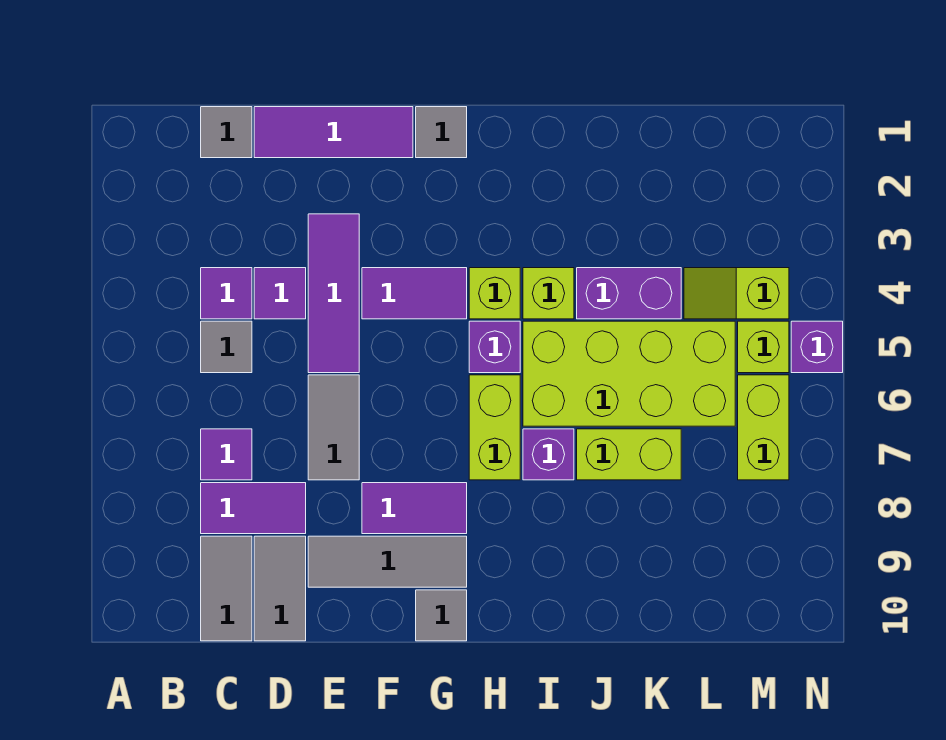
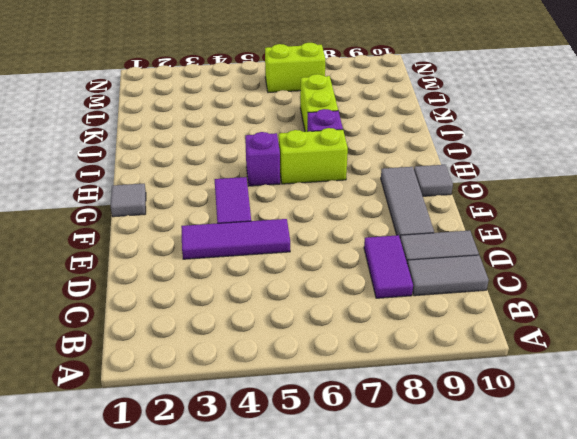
none -> grey 1x1 tile [201,107,252,158]
none -> purple 1x1 tile [201,268,252,319]
none -> grey 1x1 tile [201,321,252,373]

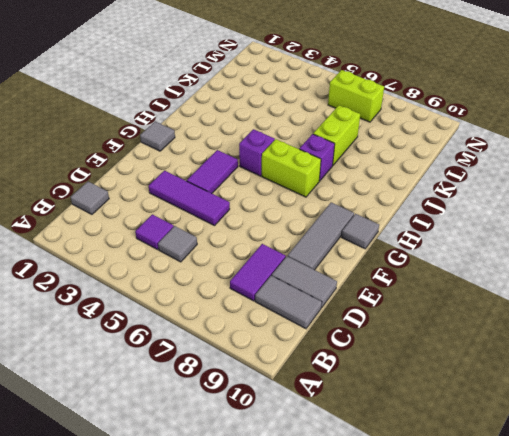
none -> purple 1x1 tile [201,429,252,480]
none -> purple 1x3 tile [254,107,413,158]
none -> purple 1x1 tile [254,268,306,319]

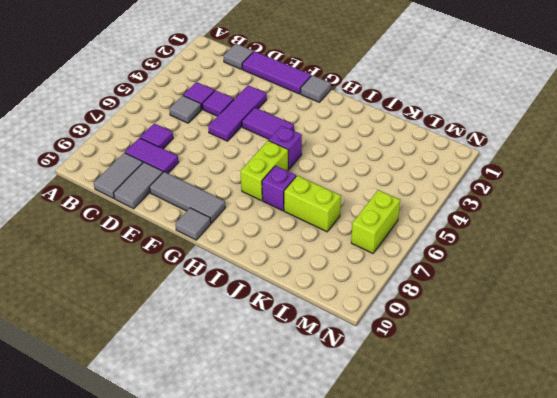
none -> grey 1x2 tile [308,375,359,480]
none -> purple 1x2 tile [362,483,467,534]
none -> lime 1x1 brick [469,268,520,319]

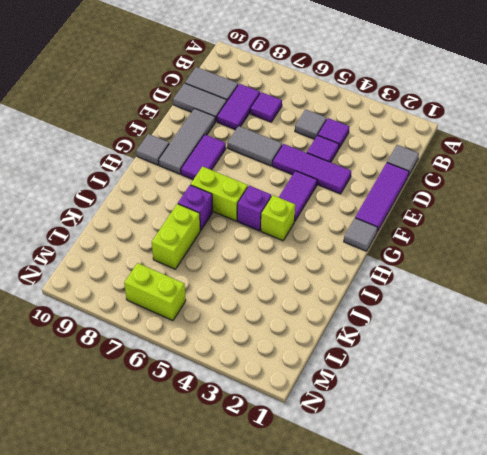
none -> lime 1x1 brick [523,268,574,319]
none -> lime 2x4 brick [523,321,735,426]
none -> purple 1x2 brick [577,268,681,319]

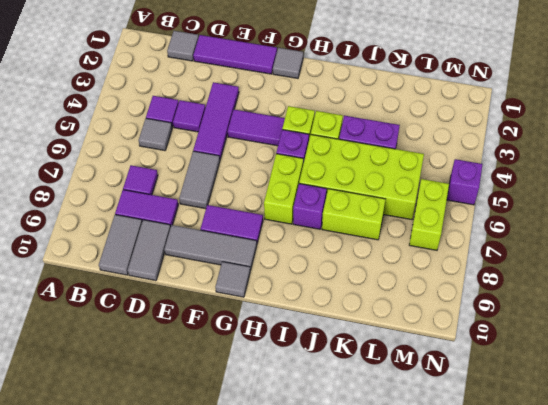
none -> lime 1x2 slope [684,268,789,319]
none -> lime 1x1 brick [738,321,789,373]

